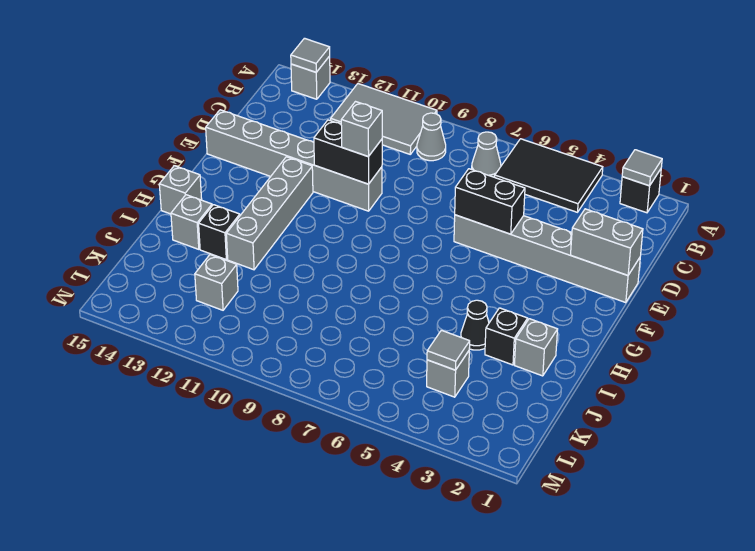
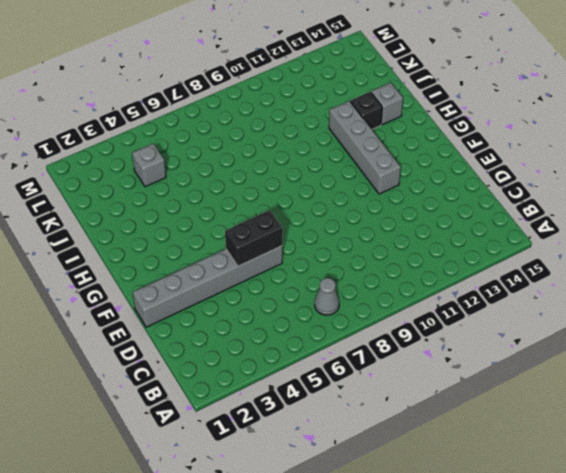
none -> black 1x1 brick [620,169,661,213]
none -> black 2x3 tile [495,139,603,212]
none -> grey 2x3 tile [331,84,437,154]

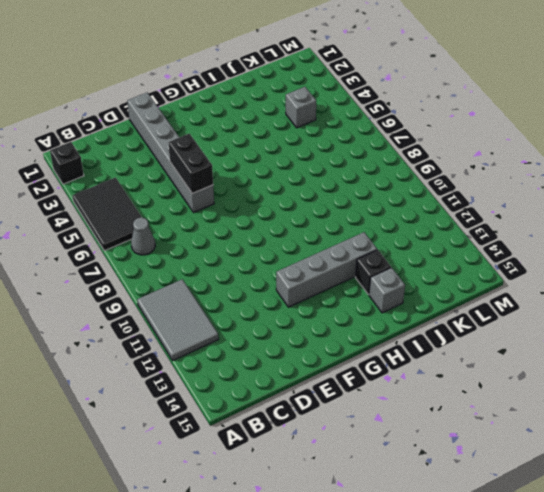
none -> grey 1x1 brick [291,56,330,99]
none -> grey 1x1 cone [417,113,446,161]
none -> grey 1x6 brick [206,110,382,211]

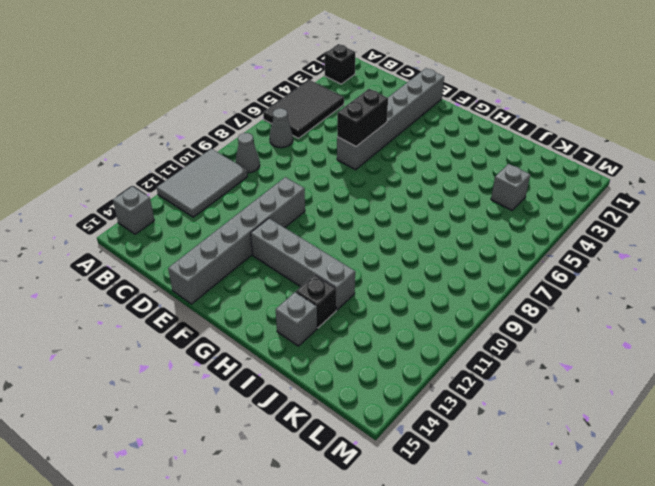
none -> grey 1x1 brick [159,166,202,214]
none -> grey 1x1 brick [515,319,558,376]
none -> black 1x1 brick [485,308,528,365]

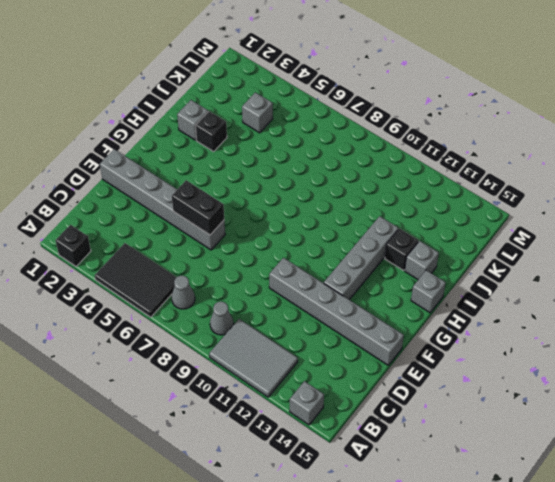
none -> black 1x1 cone [461,300,489,350]
none -> grey 1x1 brick [195,255,238,310]
none -> grey 1x1 tile [622,150,662,186]

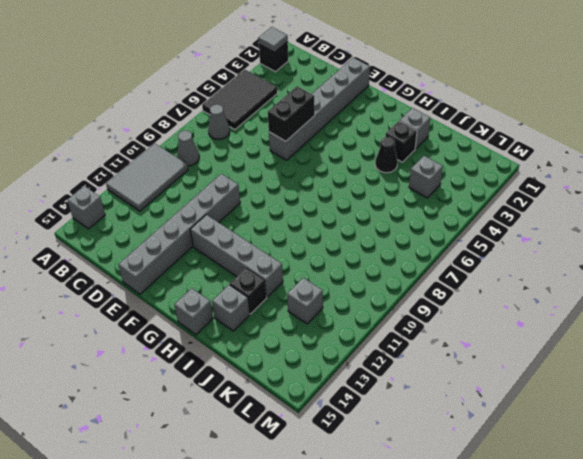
none -> grey 1x1 tile [291,38,330,72]
none -> grey 1x2 brick [571,209,643,275]
none -> black 1x2 brick [314,120,382,184]

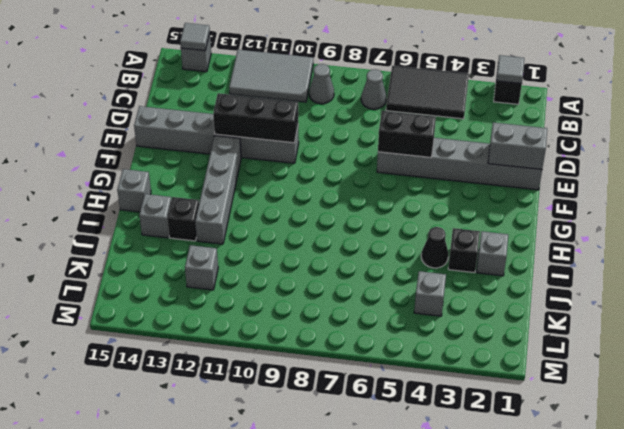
black 1x3 brick [213,93,298,143] -> black 1x2 brick [314,120,382,184]
none -> grey 1x1 tile [427,330,470,370]
none -> grey 1x1 brick [341,102,382,157]

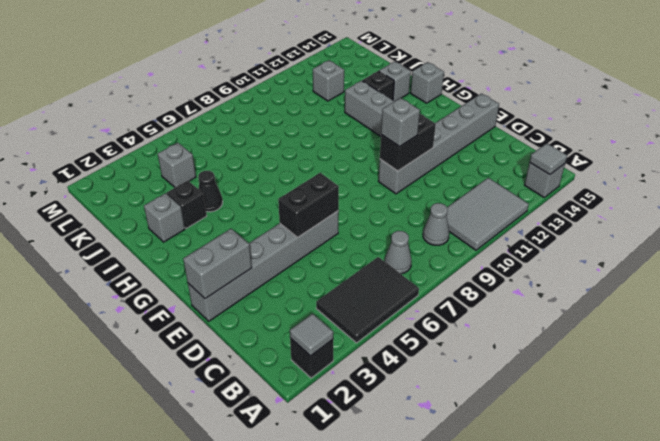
none -> grey 1x1 tile [427,330,470,370]

